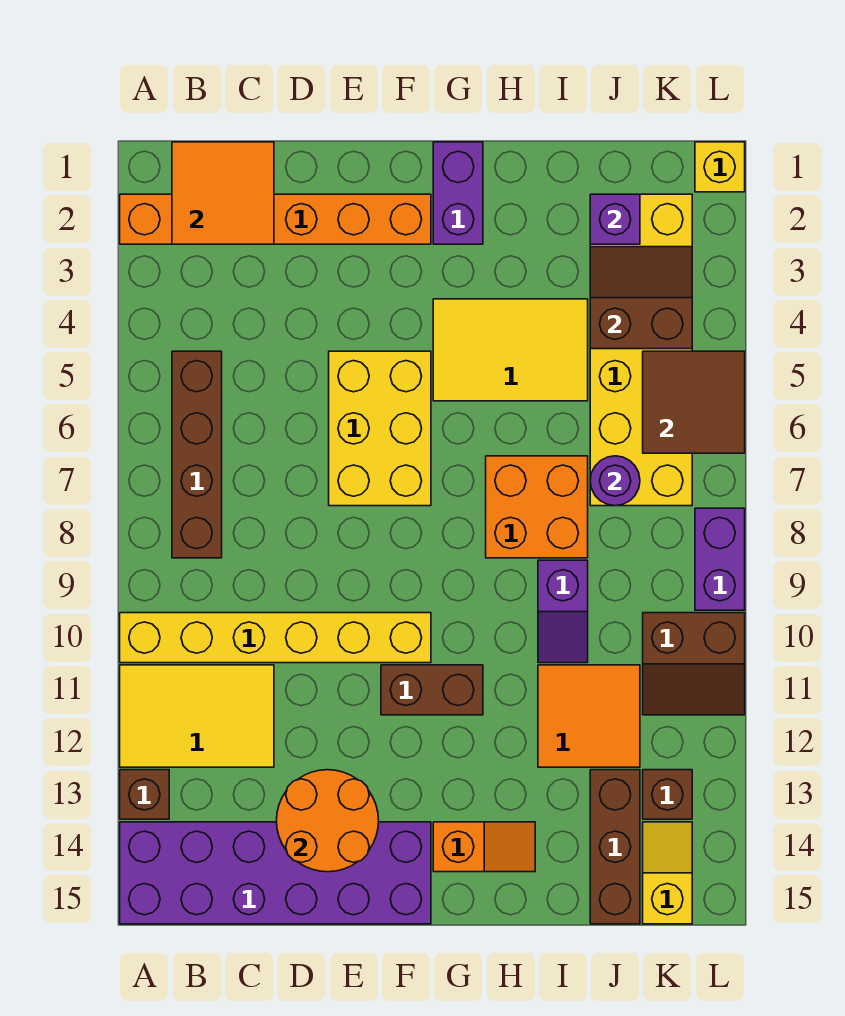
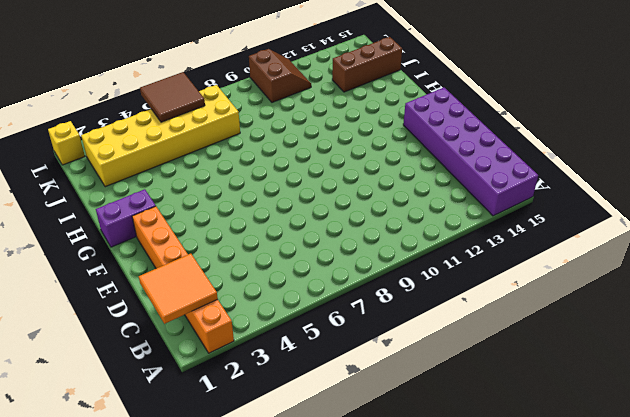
none -> yellow 1x6 brick [120,613,431,663]
none -> yellow 2x3 tile [120,665,274,767]
none -> brown 1x1 brick [120,770,169,819]

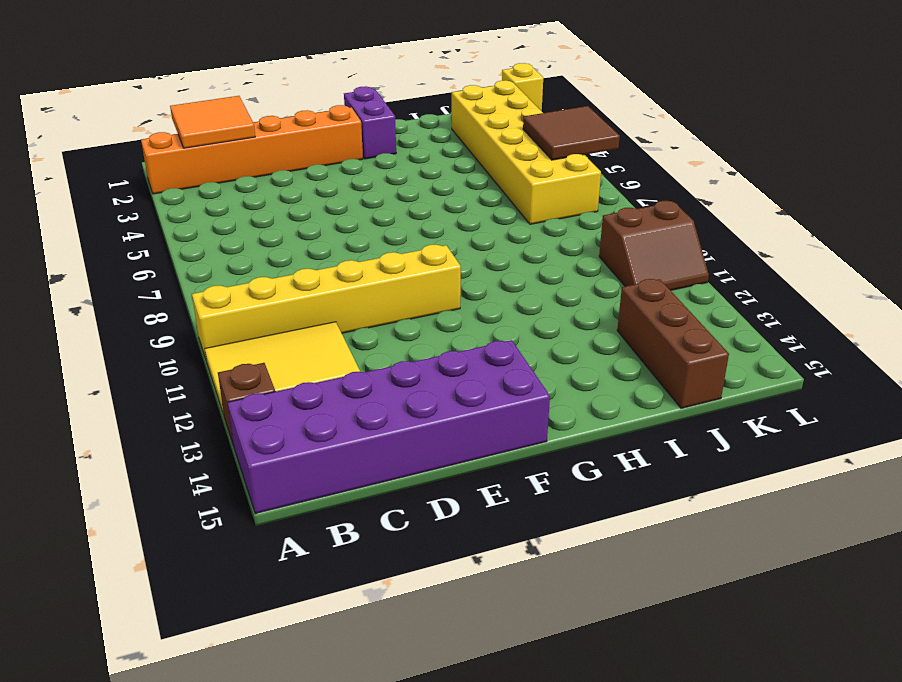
none -> brown 1x4 brick [172,351,222,558]
none -> yellow 2x3 brick [329,351,431,506]
none -> brown 1x2 brick [381,665,483,715]

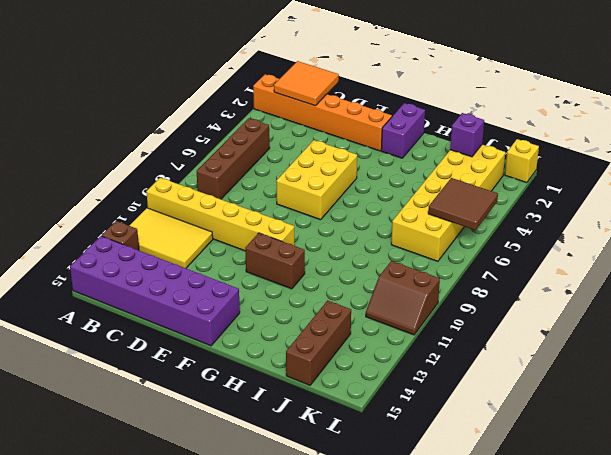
none -> yellow 2x3 tile [433,299,588,401]
none -> orange 1x2 slope [433,822,535,872]
none -> orange 2x2 brick [486,456,588,558]

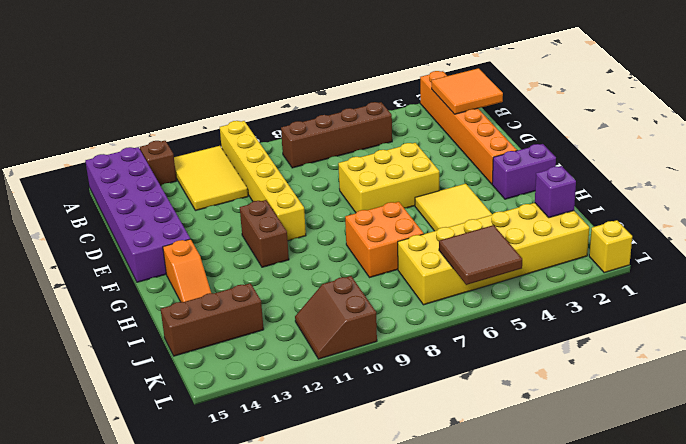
none -> purple 1x2 slope [538,560,588,663]
none -> orange 2x2 tile [538,665,640,767]
none -> brown 1x1 brick [643,770,692,819]

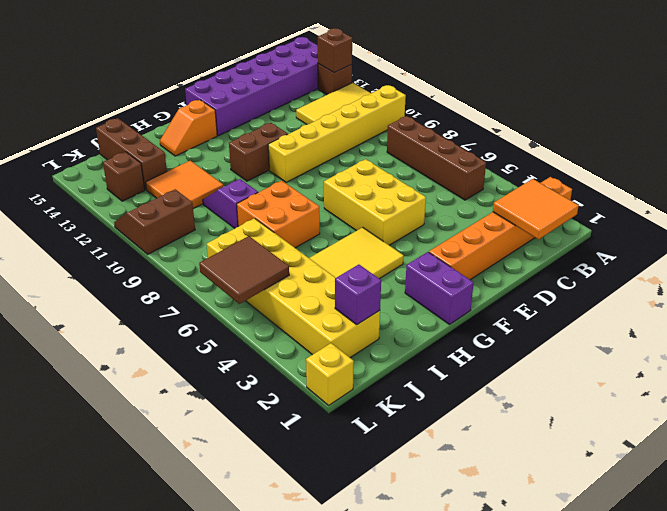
brown 1x1 brick [318,28,352,73] -> none
none -> yellow 1x2 slope [643,822,692,924]
none -> purple 1x2 brick [695,508,745,610]
none -> orange 2x2 round brick [277,770,379,872]

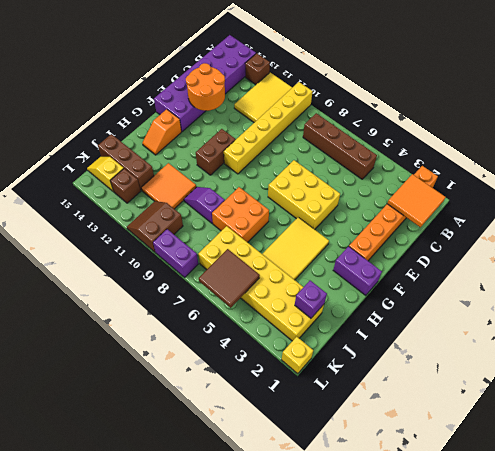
yellow 1x2 slope [87,157,124,192] -> yellow 1x2 slope turned to [643,822,692,924]
none -> brown 2x2 slope [590,247,692,349]
none -> purple 1x1 round brick [590,456,640,506]

